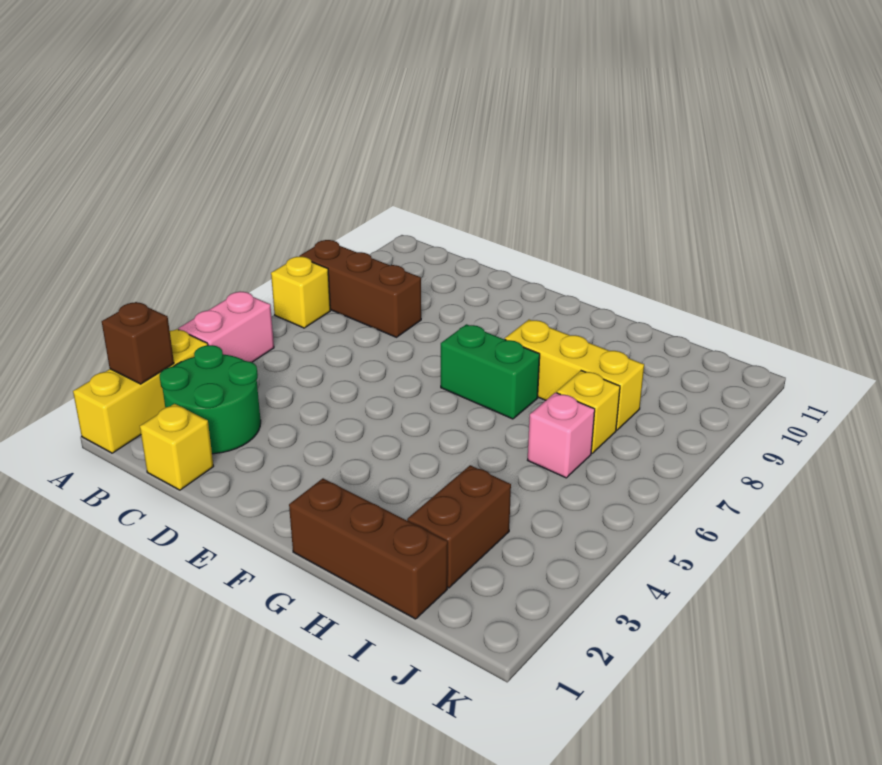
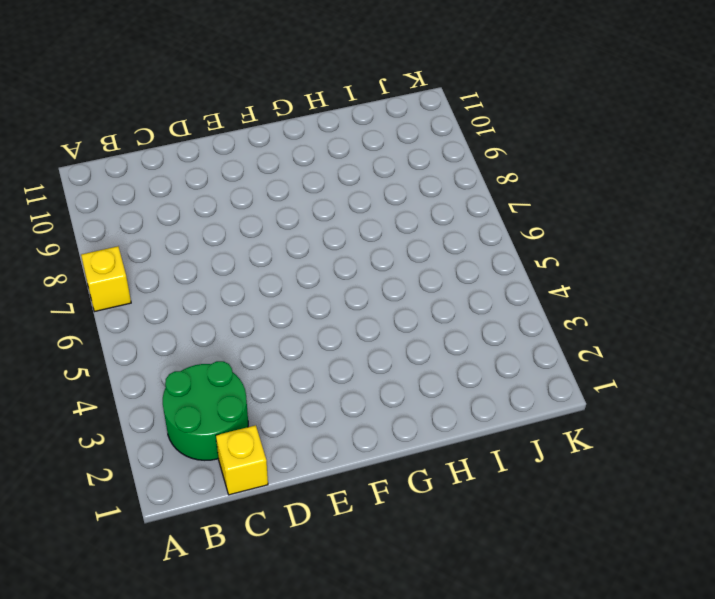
none -> yellow 1x3 brick [73,329,208,453]
none -> pink 1x2 brick [178,292,274,362]
none -> brown 1x3 brick [299,240,421,337]

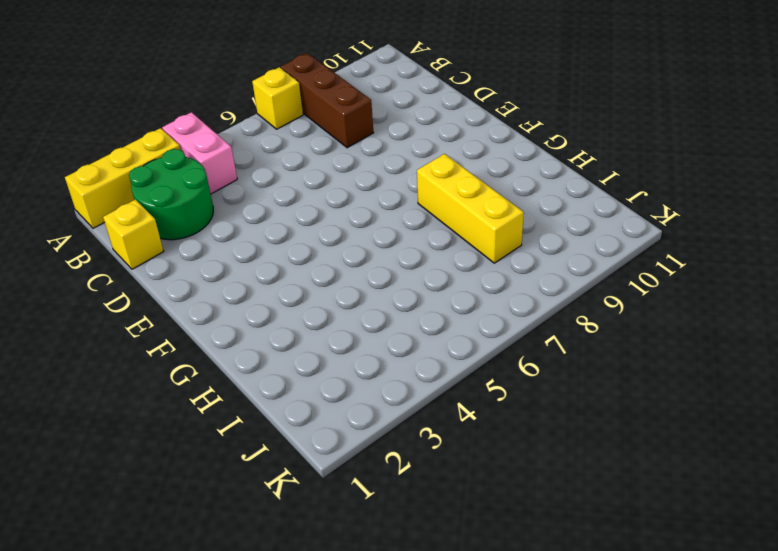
pink 1x2 brick [162,112,237,194] -> pink 1x2 brick turned to [178,292,274,362]
none -> green 1x2 brick [441,324,540,419]
none -> brown 1x3 brick [289,479,448,619]
none -> brown 1x2 brick [407,465,511,588]

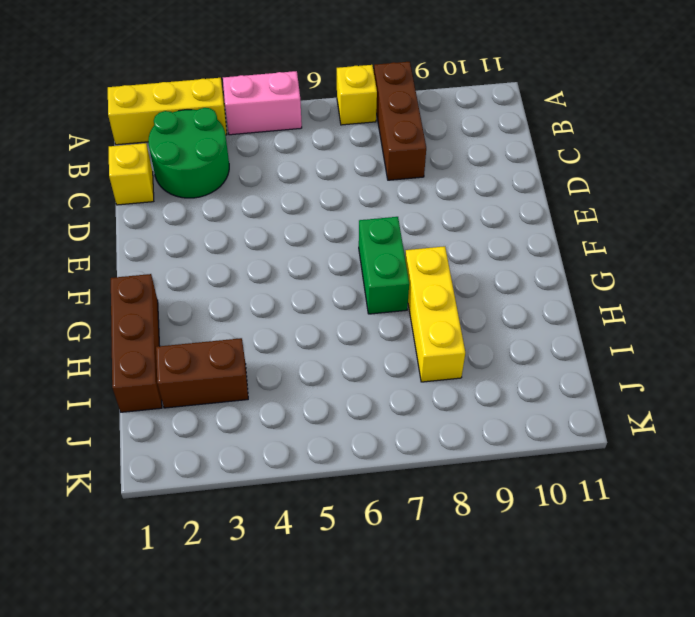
none -> pink 1x1 brick [528,393,595,478]
none -> yellow 1x1 brick [557,371,620,453]
none -> brown 1x1 brick [102,302,174,384]

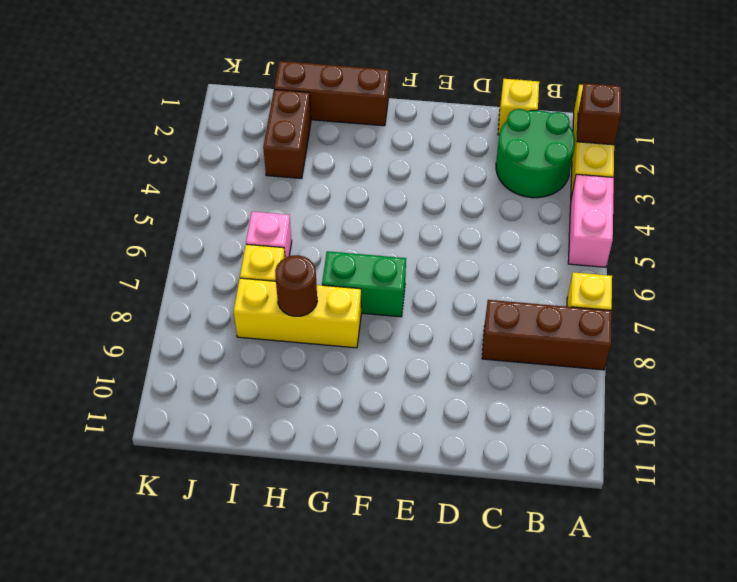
brown 1x1 round brick [275,255,317,316] -> none

